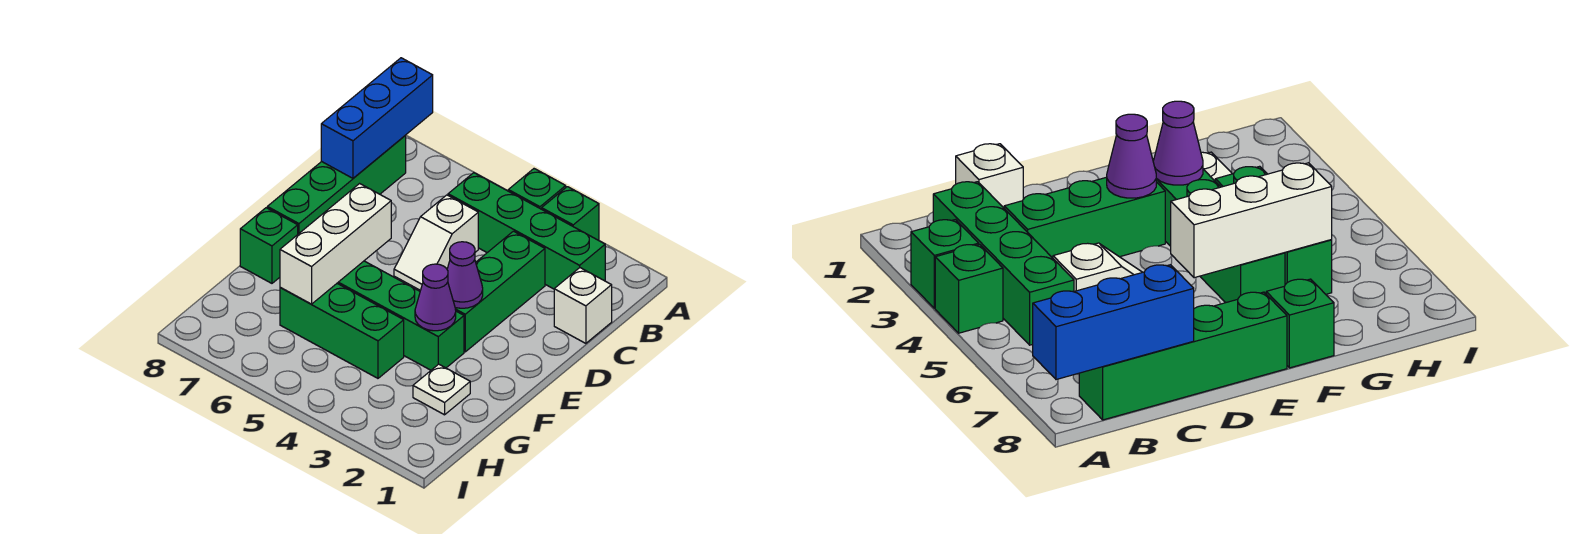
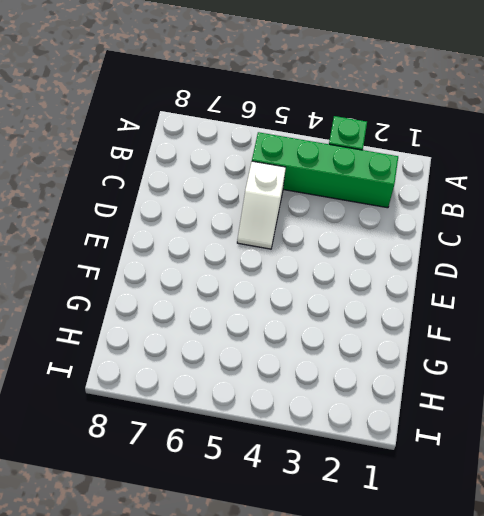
none -> green 1x1 brick [508,169,566,209]
none -> green 1x4 brick [267,136,406,234]
none -> white 1x1 brick [554,268,612,343]

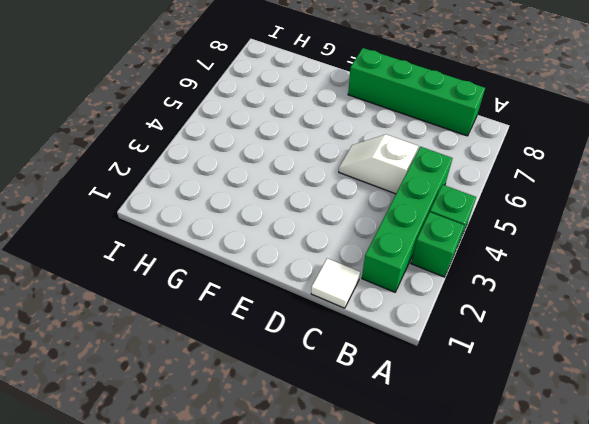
white 1x1 tile [311,258,360,308] -> white 1x1 brick [554,268,612,343]
none -> green 1x3 brick [455,231,545,352]
none -> green 1x4 brick [337,261,464,370]
none -> green 1x1 brick [240,208,298,283]

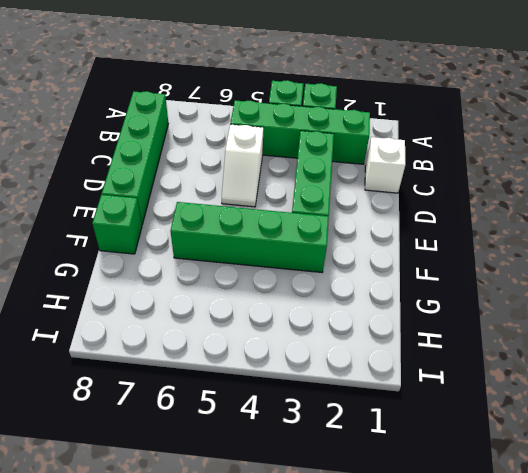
none -> white 1x1 plate [413,364,470,415]
none -> green 1x3 brick [280,284,404,378]
none -> blue 1x3 brick [321,58,433,178]

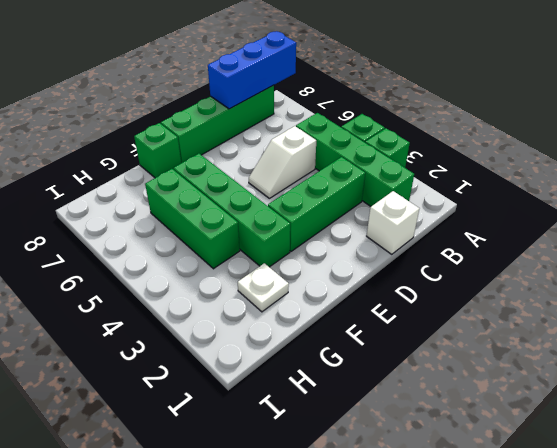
none -> purple 1x1 cone [447,242,483,308]
none -> white 1x3 brick [280,184,391,304]
none -> purple 1x1 cone [415,264,456,331]

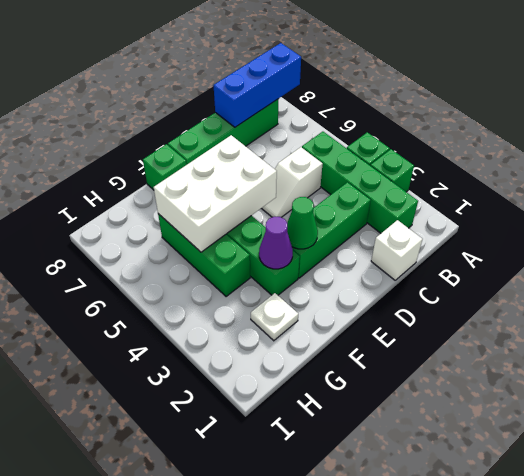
green 1x1 cone [287,197,318,249] -> purple 1x1 cone [447,242,483,308]
white 2x3 brick [154,135,277,252] -> white 1x3 brick [280,184,391,304]

